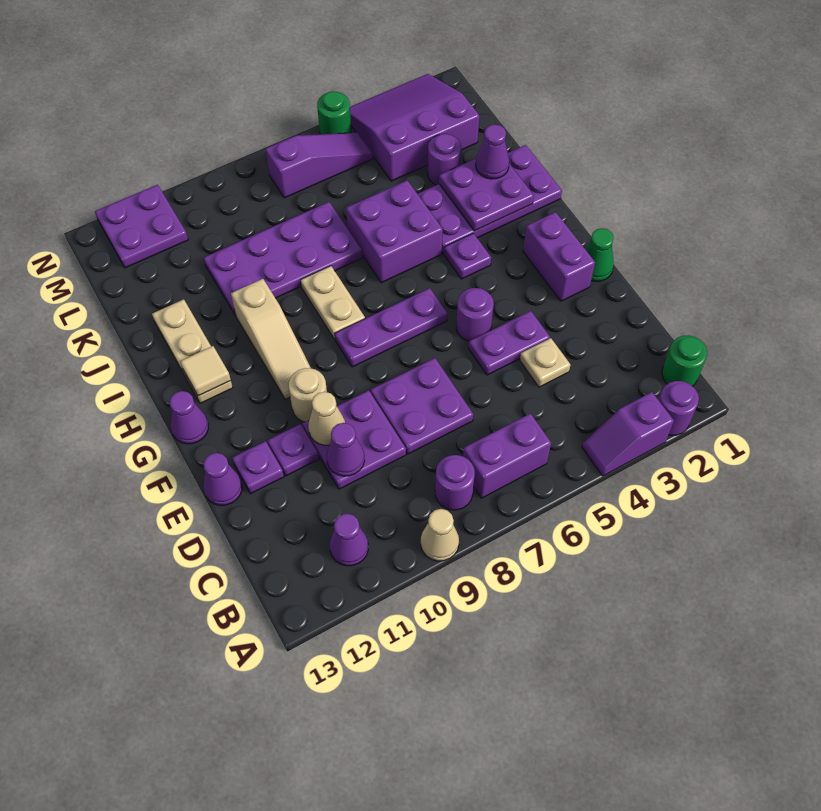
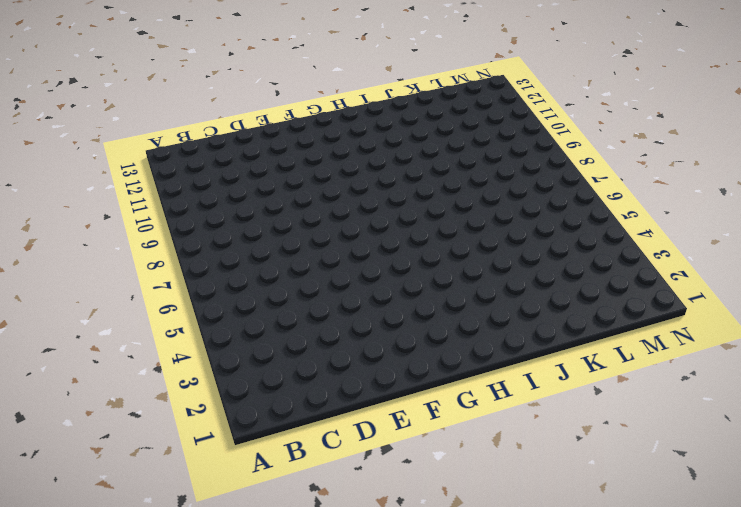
none -> purple 1x1 round brick [659,381,699,436]
none -> purple 1x2 slope [582,392,674,476]
none -> tan 1x1 cone [421,509,459,561]
none -> green 1x1 round brick [662,335,707,386]

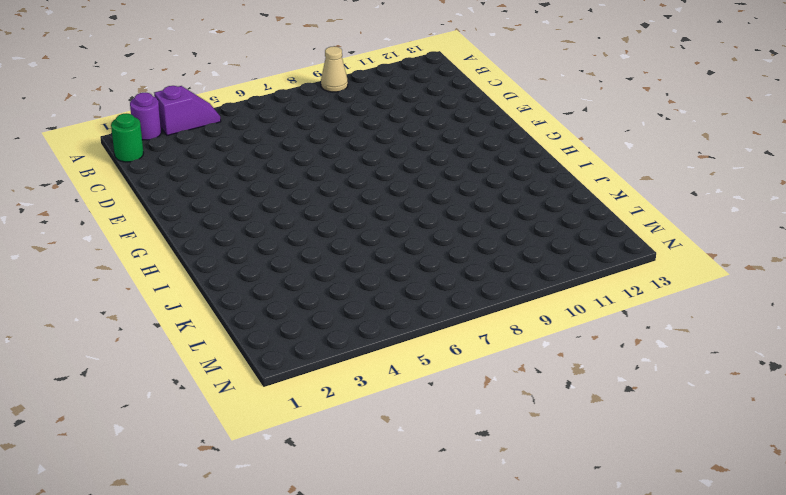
none -> purple 1x2 brick [463,414,551,498]
none -> purple 1x1 round brick [435,455,475,510]
none -> purple 1x1 cone [330,514,368,566]
none -> tan 1x1 plate [520,338,570,387]

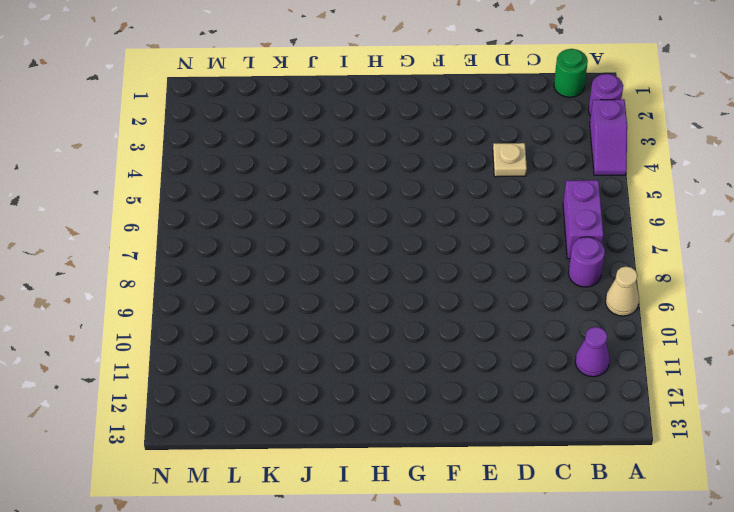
none -> purple 2x2 plate [371,358,473,454]
none -> purple 2x2 plate [302,391,406,489]
none -> purple 1x2 plate [469,311,550,375]
none -> purple 1x1 plate [268,424,319,476]

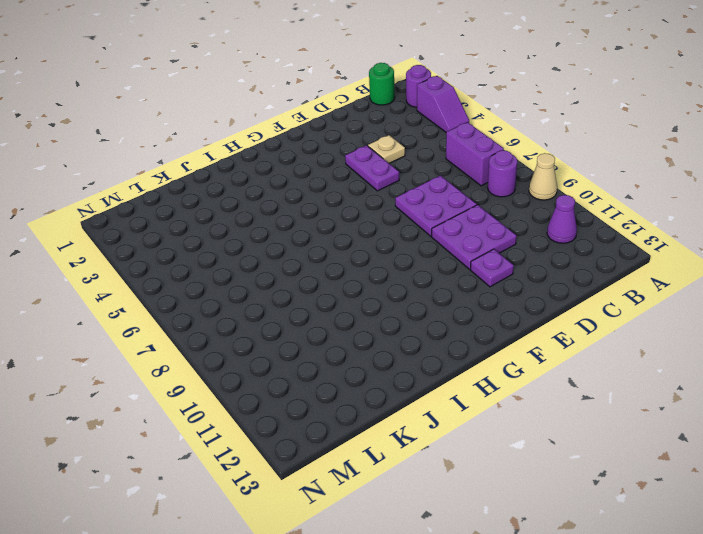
none -> purple 1x1 plate [232,441,284,494]
none -> purple 1x1 cone [203,453,242,505]
none -> green 1x1 cone [586,228,614,281]
none -> purple 1x2 brick [523,212,595,301]

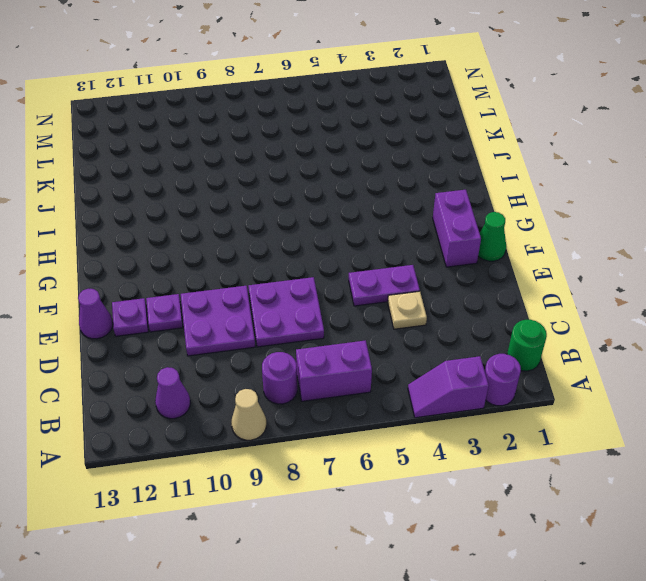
none -> purple 1x1 round brick [456,288,494,341]
none -> tan 1x1 round brick [289,368,327,422]
none -> purple 1x3 plate [335,288,448,367]
none -> tan 1x3 slope [231,279,311,399]

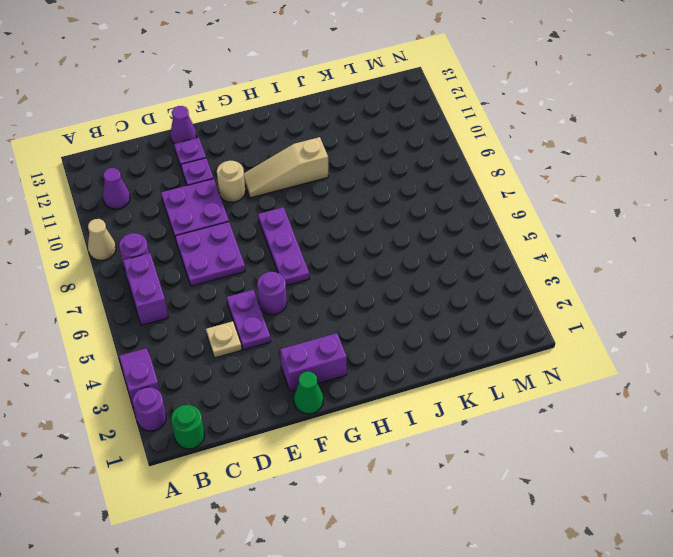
none -> purple 1x1 cone [169,391,208,444]
none -> purple 1x1 plate [444,233,491,279]
none -> tan 1x2 plate [301,266,365,339]
none -> tan 1x3 plate [152,299,233,403]

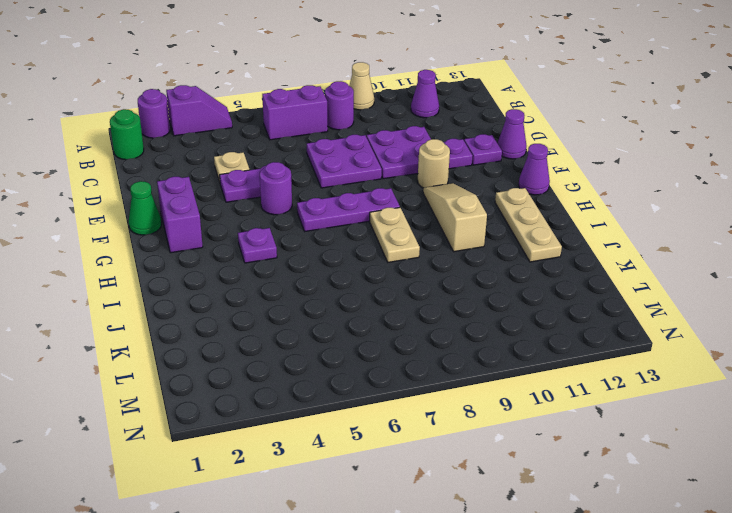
none -> purple 2x4 plate [418,145,562,254]
none -> purple 2x2 brick [346,180,443,283]
none -> purple 2x4 plate [204,202,362,316]
none -> purple 1x1 round brick [428,134,461,185]

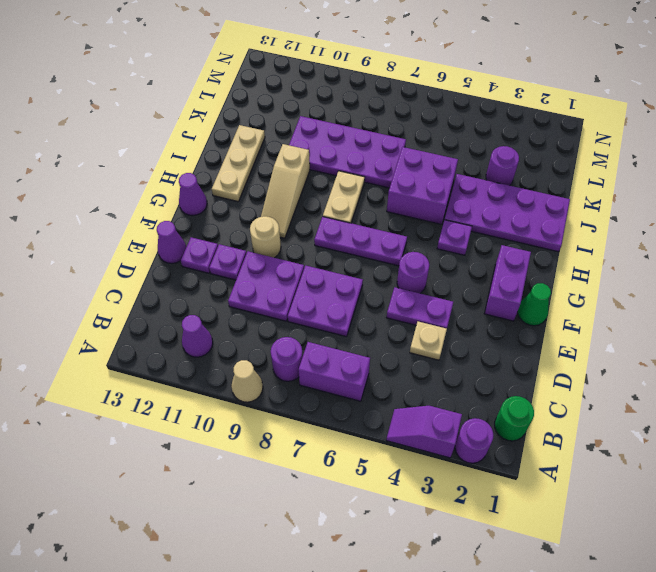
none -> purple 3x3 slope [350,74,479,181]
none -> purple 1x3 slope [265,133,373,198]
none -> purple 2x2 plate [95,185,188,268]
none -> green 1x1 round brick [317,91,351,134]

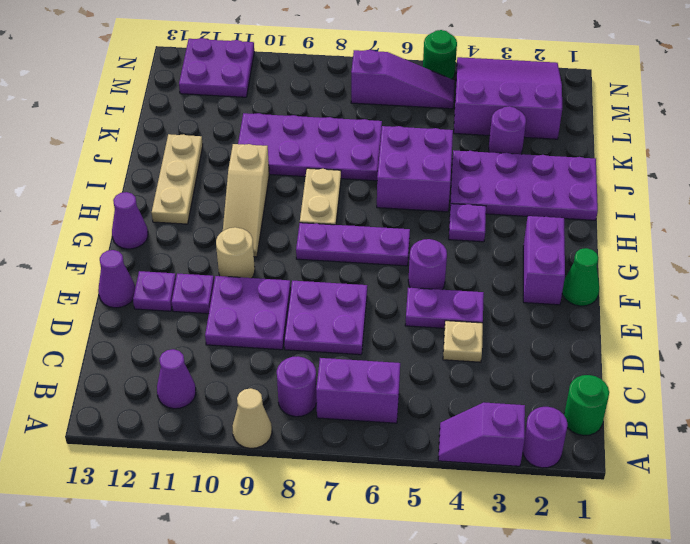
none -> purple 1x1 cone [327,423,365,476]
none -> tan 1x1 cone [308,392,345,445]
none -> tan 1x1 tile [180,346,231,396]
none -> purple 2x2 plate [439,159,534,231]

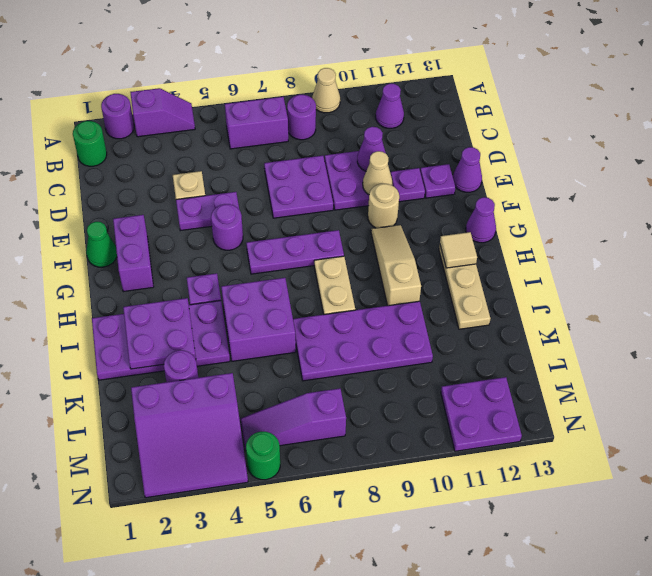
none -> purple 1x1 cone [476,124,509,179]

